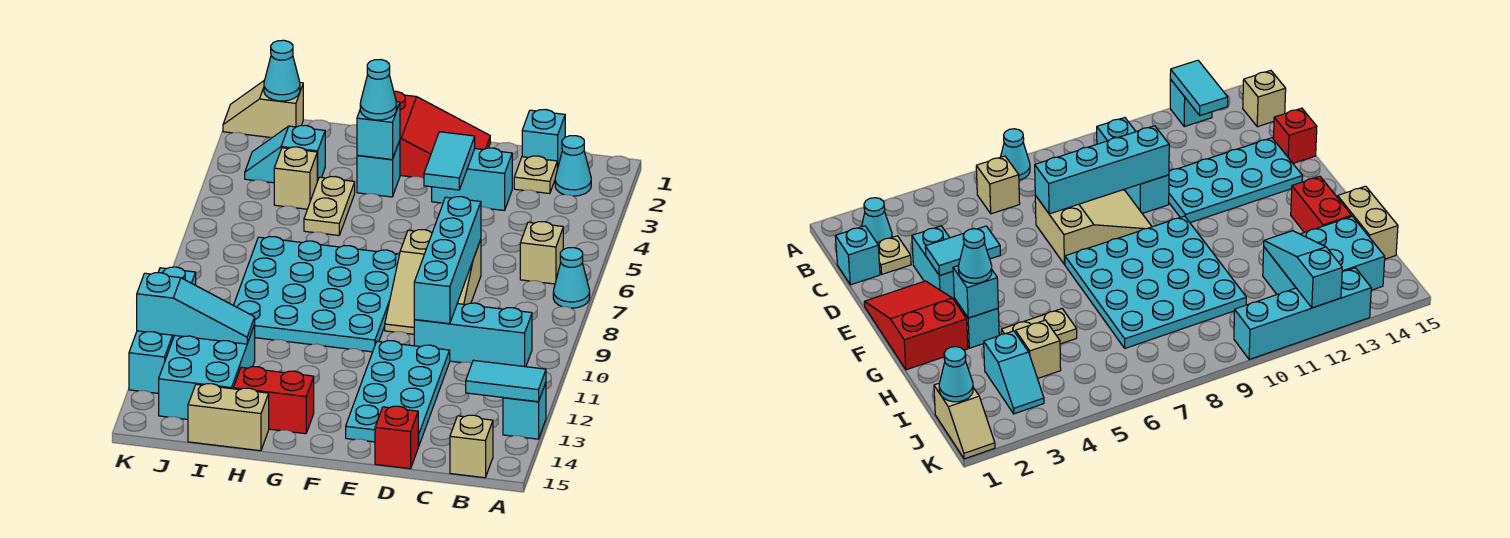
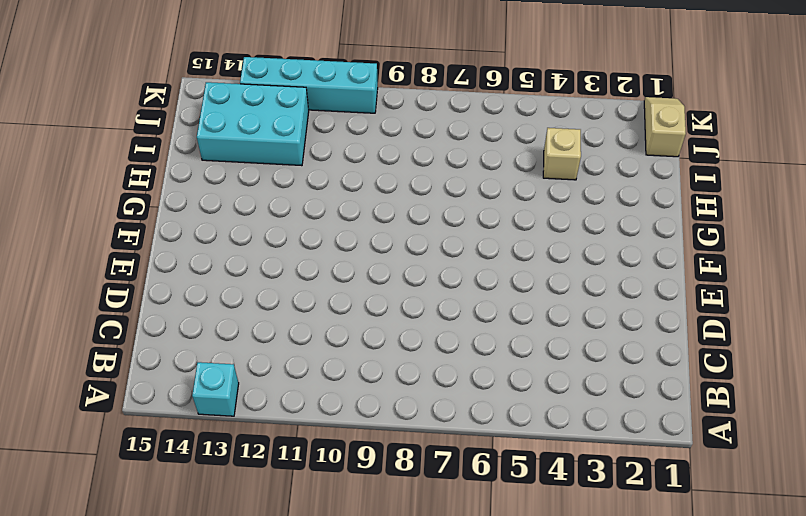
none -> cyan 1x1 cone [553,248,590,308]
none -> cyan 1x1 cone [555,136,591,196]
none -> tan 1x1 brick [520,222,563,284]
none -> cyan 1x3 brick [414,303,532,367]

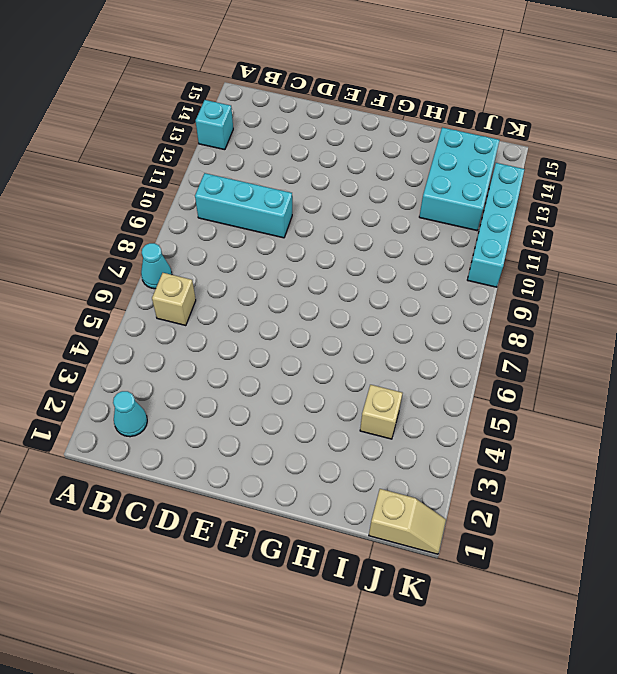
none -> tan 1x1 brick [450,415,493,478]
none -> cyan 1x1 brick [522,110,565,169]
none -> tan 1x1 plate [514,156,557,194]
none -> cyan 1x2 brick [432,148,512,211]

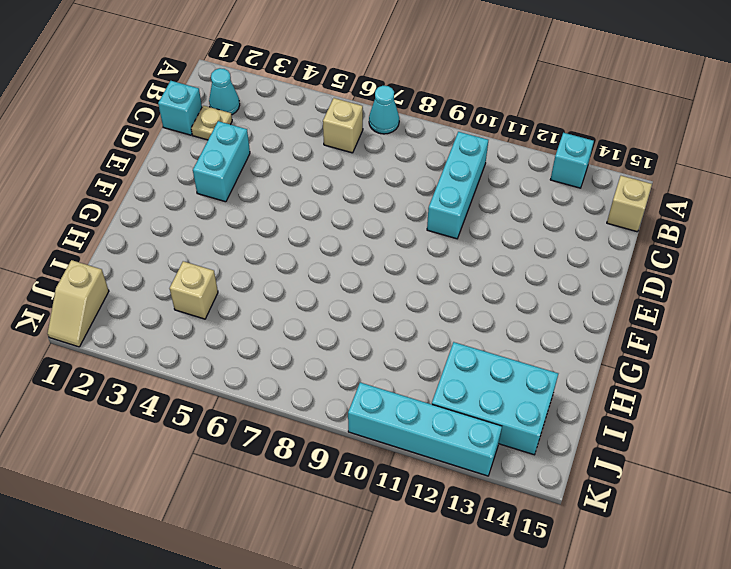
none -> tan 2x3 slope [385,230,481,334]
none -> cyan 2x4 plate [346,341,450,447]
none -> red 1x1 brick [375,406,418,469]
none -> red 2x3 slope [394,91,490,178]

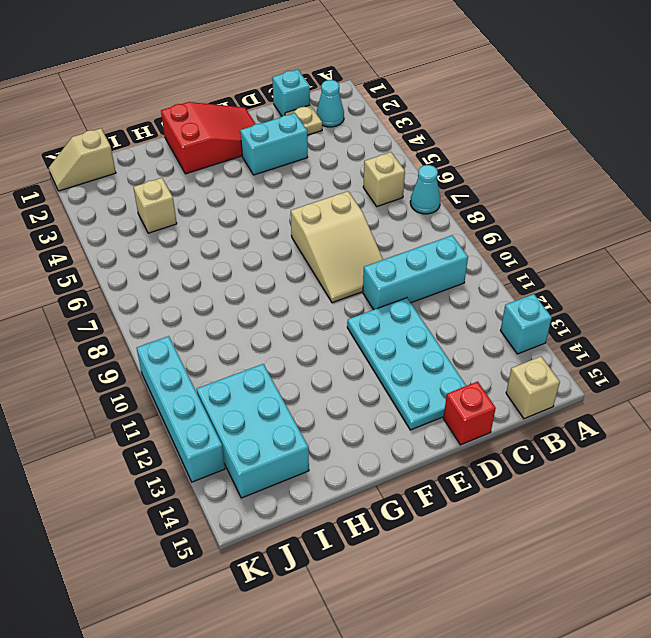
none -> cyan 4x4 plate [234,237,399,352]
none -> cyan 1x1 brick [357,140,400,197]
none -> red 1x2 brick [233,367,314,434]
none -> tan 1x2 plate [304,177,355,235]

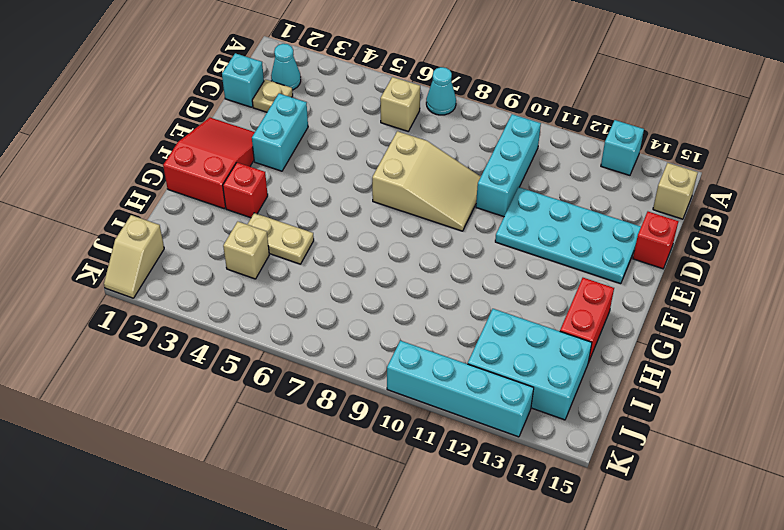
red 1x1 brick [223,163,268,218] -> cyan 1x1 brick [357,140,400,197]
none -> cyan 4x4 plate [234,237,399,352]
none -> tan 1x2 brick [188,384,269,451]
none -> cyan 1x2 slope [245,125,325,183]
none -> cyan 1x2 tile [466,360,546,402]

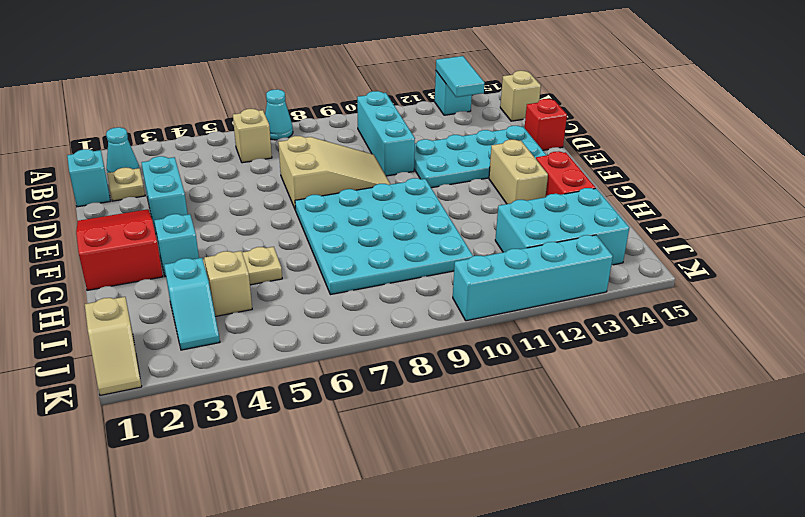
tan 1x2 brick [489,140,548,204] -> tan 1x2 brick moved to [188,384,269,451]
none -> cyan 1x4 brick [414,197,481,324]
none -> cyan 1x2 tile [424,132,475,190]
none -> cyan 1x1 brick [357,102,400,160]
none -> cyan 1x3 slope [137,273,255,344]

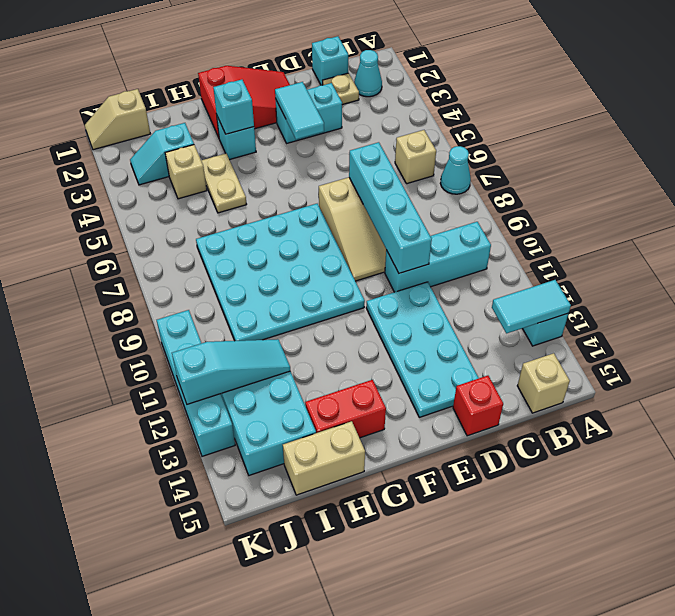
none -> cyan 1x1 cone [264,40,300,101]
none -> cyan 1x1 cone [360,59,397,120]

